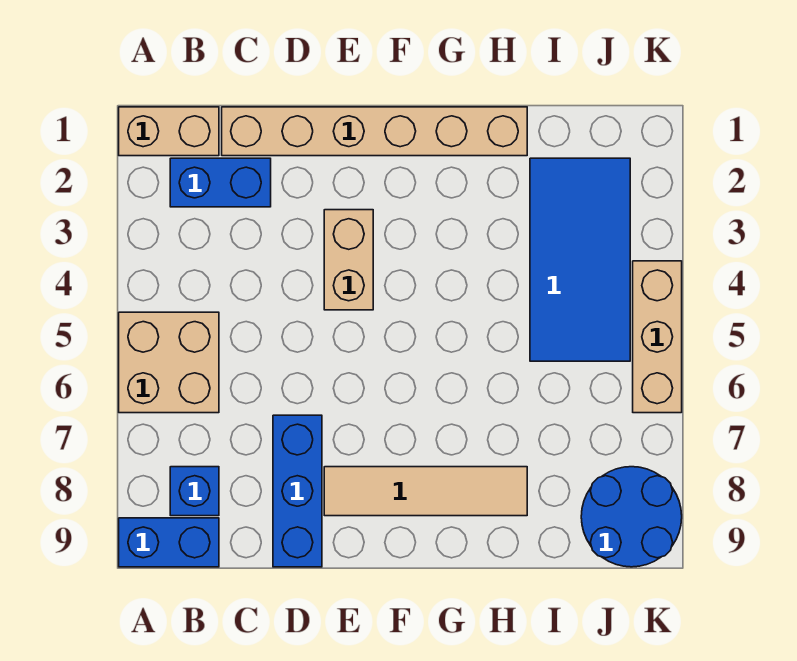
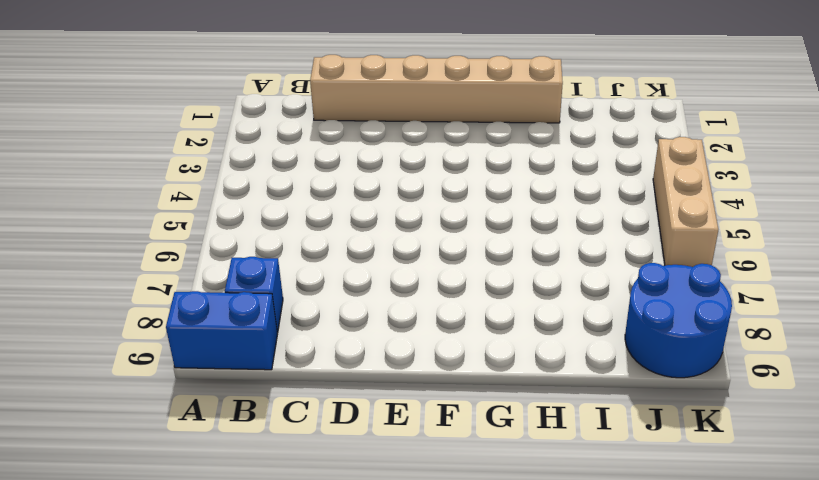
none -> tan 1x2 brick [119,107,219,156]
none -> tan 2x2 brick [119,312,219,413]
none -> blue 1x2 brick [170,158,271,207]

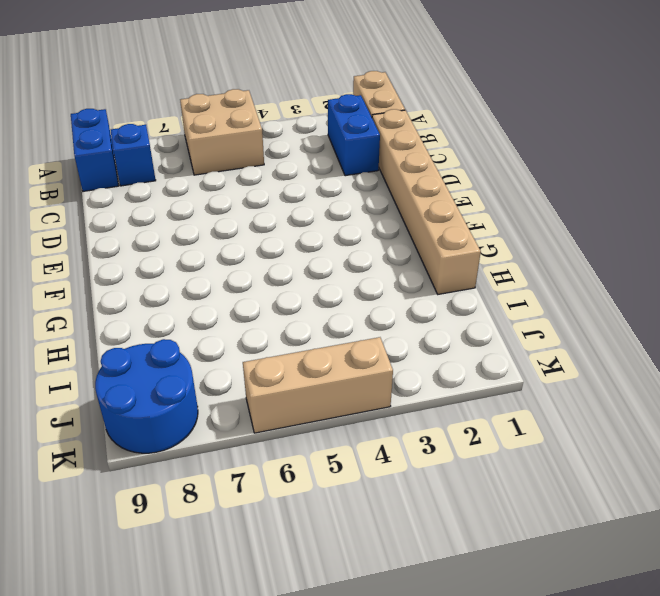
none -> blue 1x3 brick [273,415,322,567]
none -> tan 1x2 brick [324,210,373,310]
none -> tan 1x4 tile [324,467,527,516]

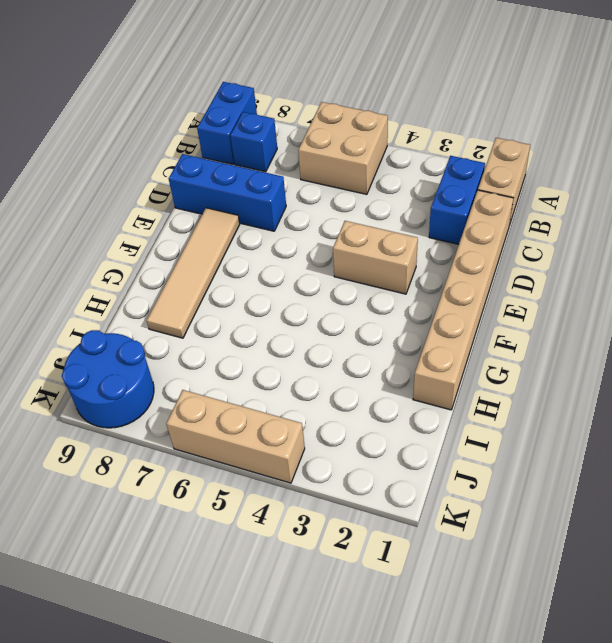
none -> blue 2x4 tile [530,158,630,361]

